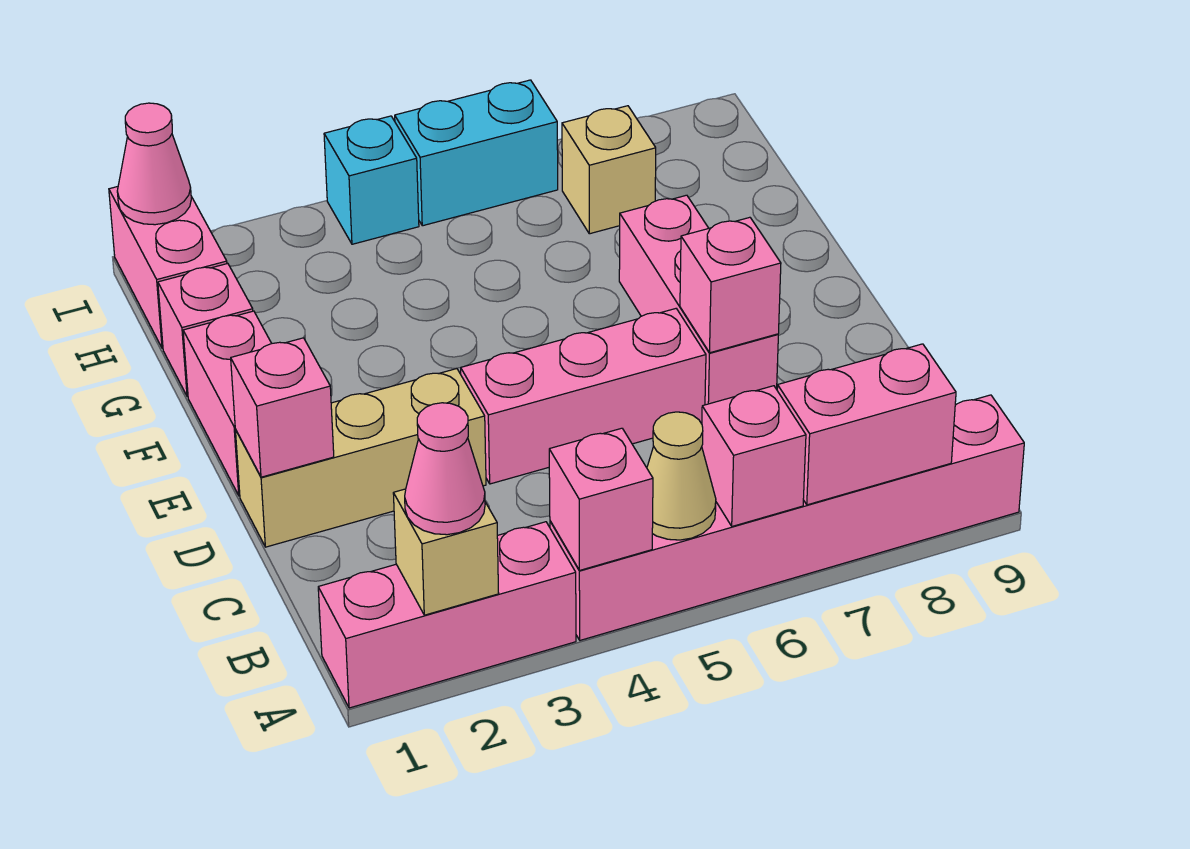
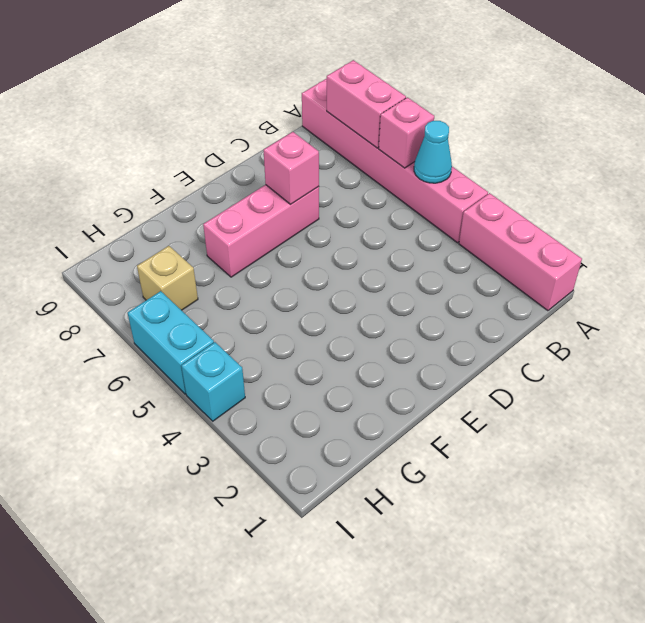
cyan 1x1 cone [414,121,452,183] -> tan 1x1 cone [647,412,716,540]
none -> tan 1x3 brick [235,369,486,547]
none -> pink 1x3 brick [461,309,706,484]
none -> pink 1x2 brick [183,311,272,496]

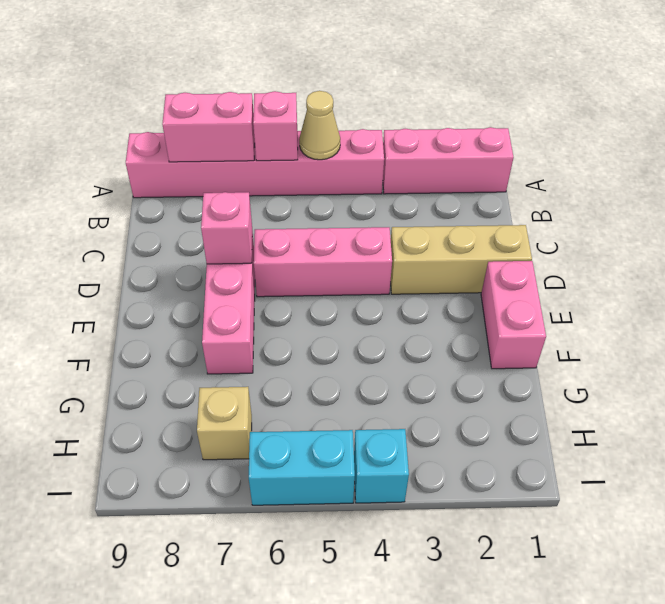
none -> pink 1x1 brick [158,264,253,396]
none -> pink 1x2 brick [109,187,227,348]
none -> tan 1x1 brick [393,489,499,615]

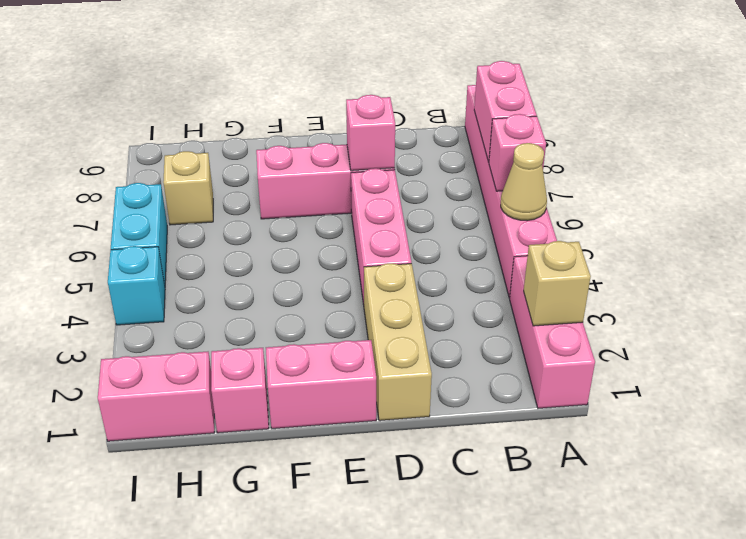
none -> pink 1x1 brick [549,428,653,570]
none -> pink 1x1 brick [231,338,334,477]
none -> pink 1x1 cone [117,103,191,225]

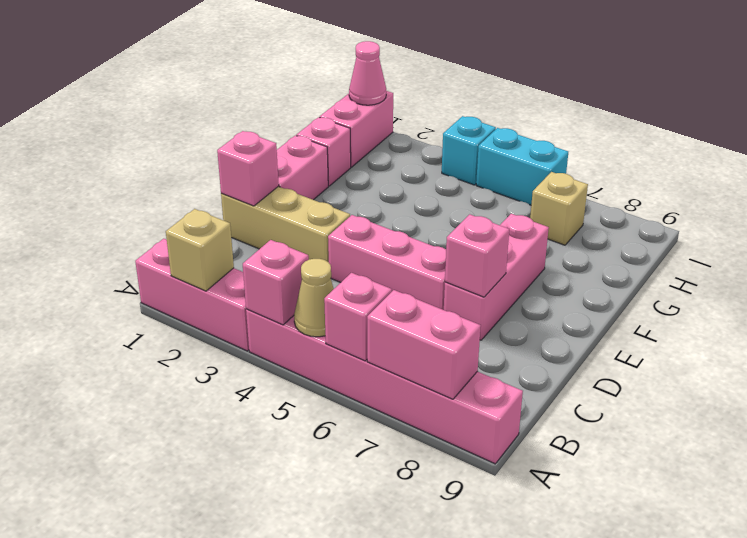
none -> pink 1x1 cone [405,403,485,535]

